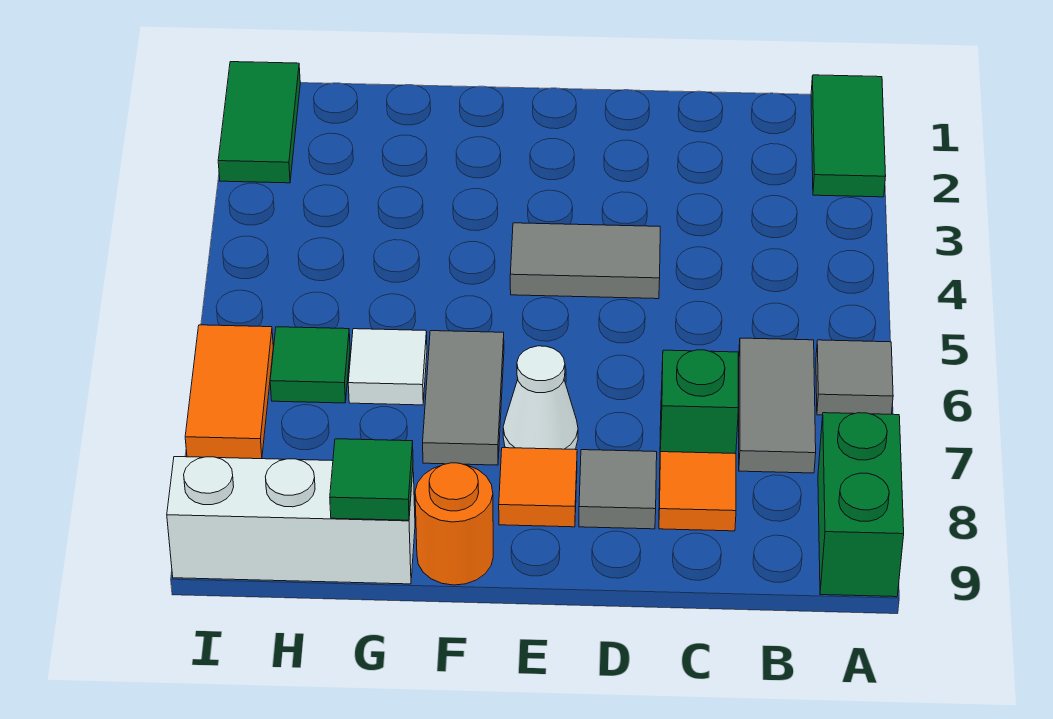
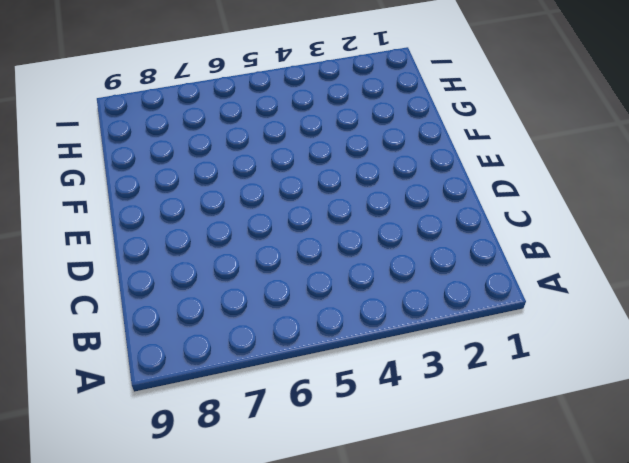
none -> green 1x2 tile [811,75,886,197]
none -> grey 1x1 tile [816,340,893,415]
none -> green 1x2 brick [818,413,904,597]

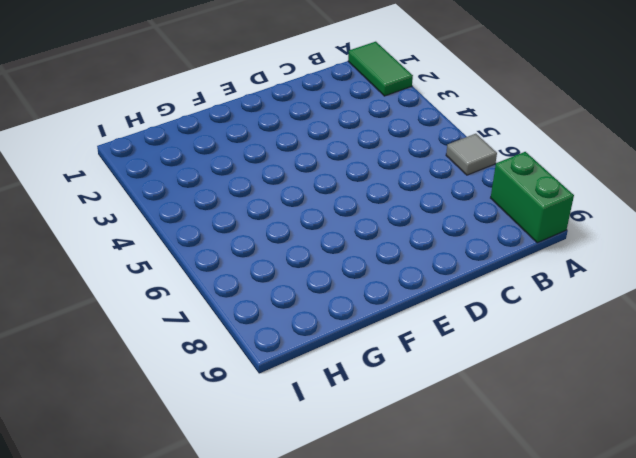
none -> grey 1x2 tile [739,338,816,473]
none -> green 1x1 brick [660,350,738,454]
none -> orange 1x1 tile [659,452,736,531]

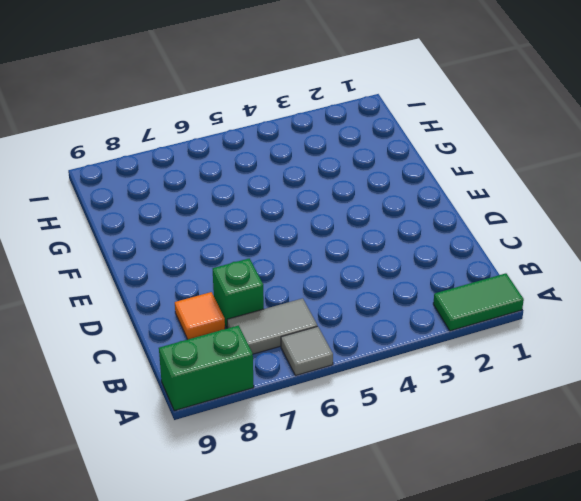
none -> grey 1x2 tile [510,223,660,299]
none -> grey 1x1 tile [579,450,657,529]
none -> white 1x1 cone [503,346,578,449]

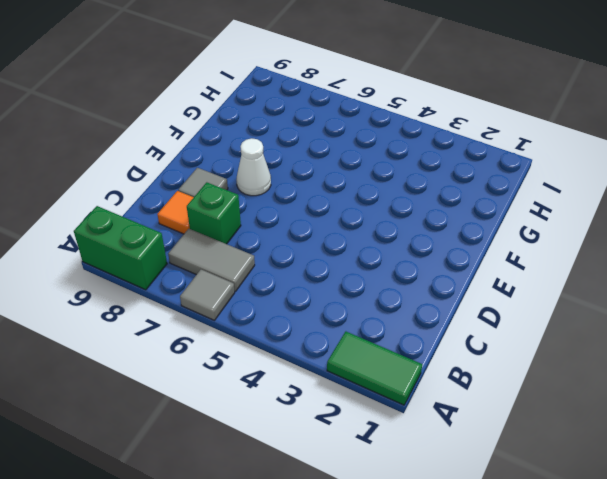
none -> grey 1x2 tile [510,223,660,299]
none -> orange 1x1 tile [499,448,577,527]
none -> grey 1x2 tile [423,331,504,465]

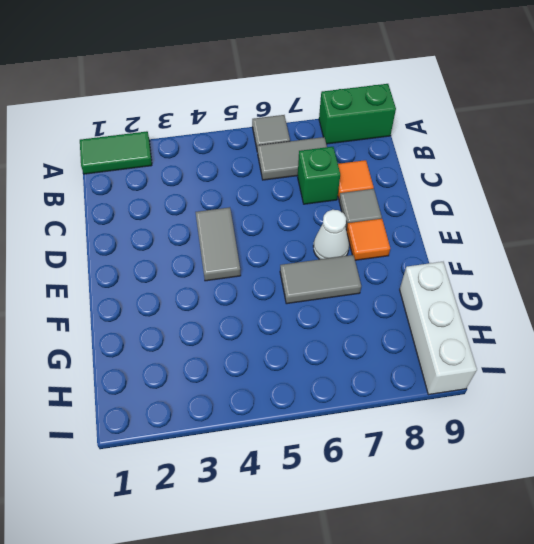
none -> orange 1x1 round brick [415,463,493,585]
none -> white 1x1 tile [348,329,427,405]
none -> green 1x1 tile [270,327,350,403]

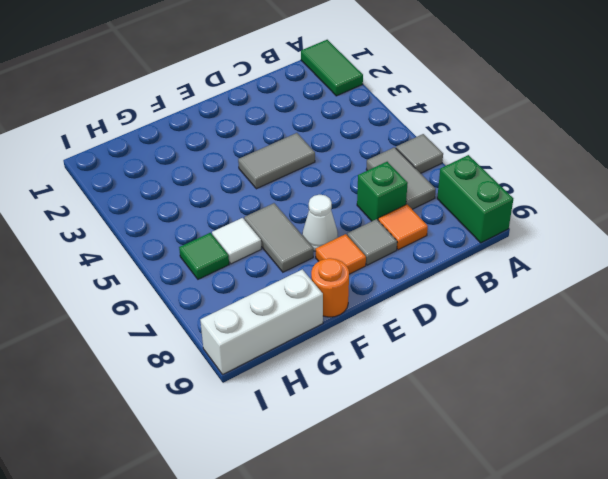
none -> green 1x2 tile [218,62,300,183]
none -> orange 1x2 tile [185,325,273,459]
none -> green 1x1 tile [330,439,413,520]

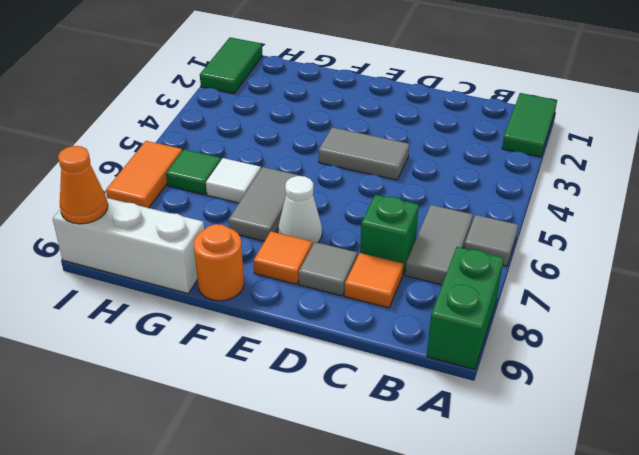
orange 1x1 cone [58,146,108,224] -> none
none -> green 1x1 tile [330,439,413,520]

